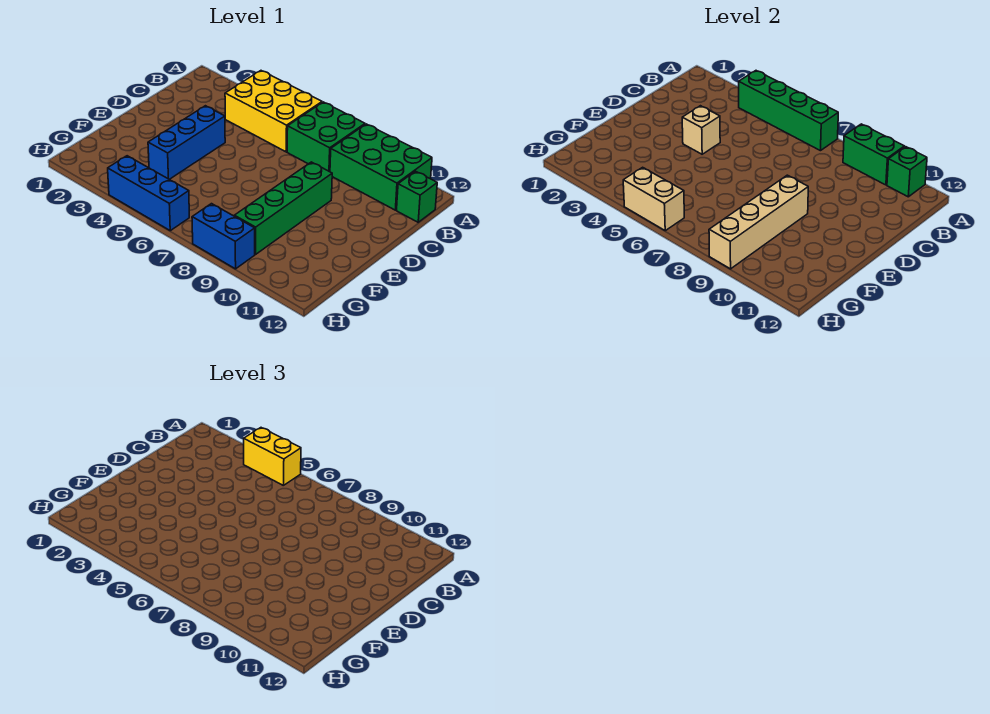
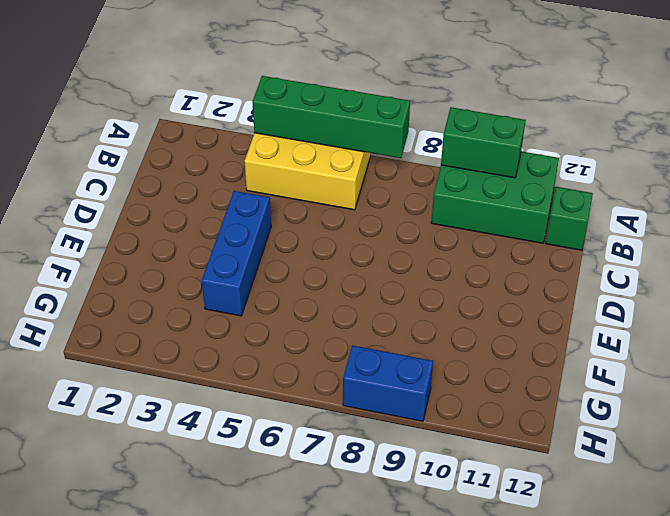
none -> green 2x2 brick [287,102,365,172]
none -> green 1x4 brick [234,162,332,254]
none -> blue 1x3 brick [108,156,189,231]

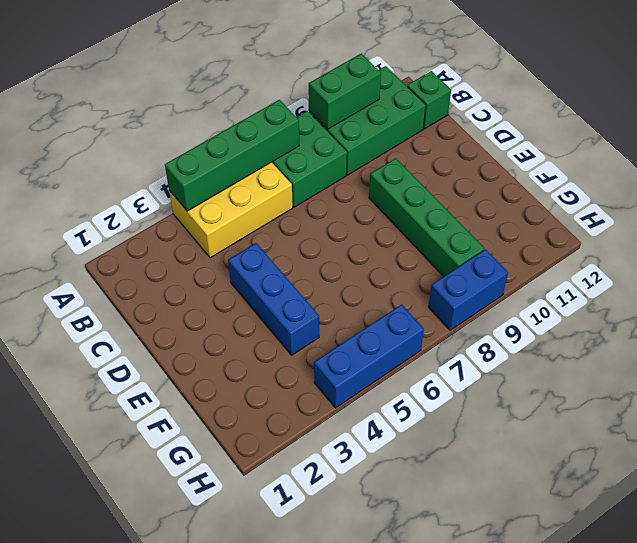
none -> green 1x1 brick [887,147,927,197]
none -> tan 1x1 brick [682,106,720,154]
none -> tan 1x4 brick [709,175,808,269]

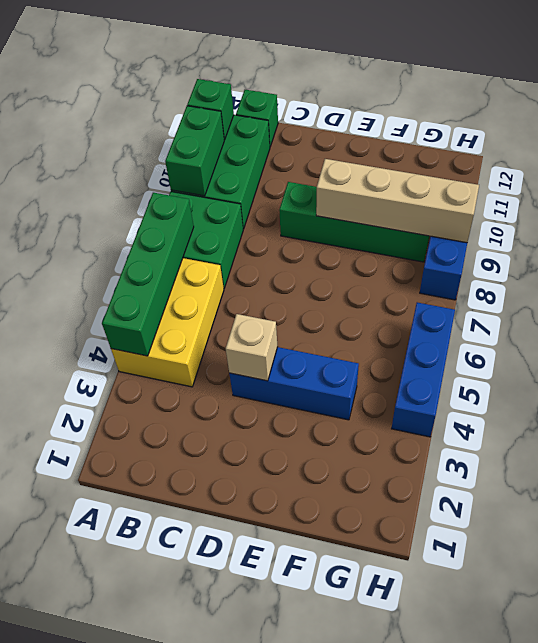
none -> tan 1x2 brick [623,167,684,231]
none -> yellow 1x2 brick [244,428,301,485]

